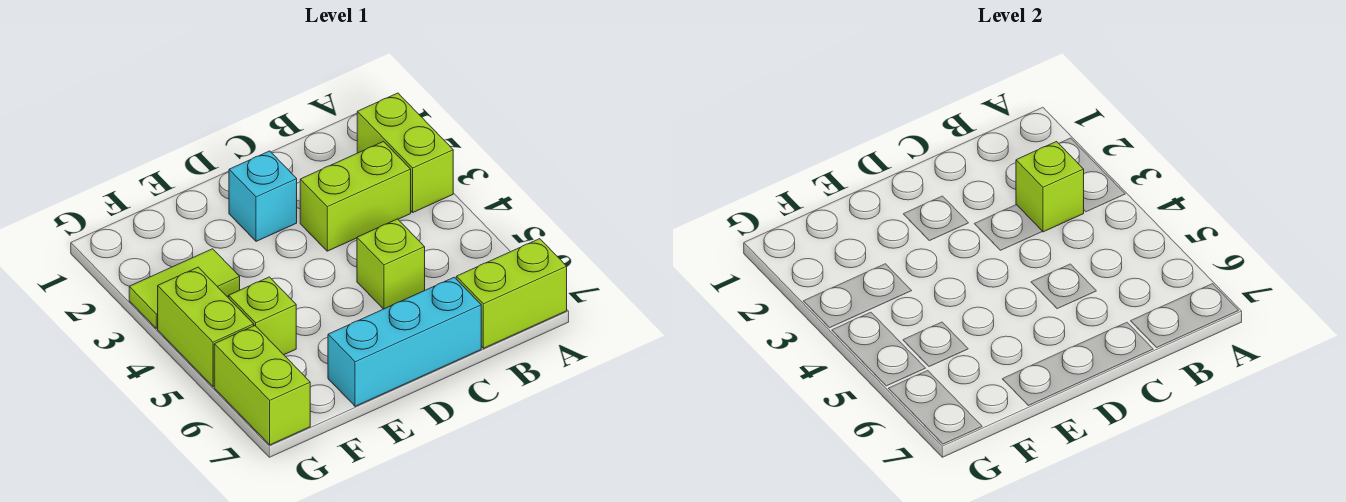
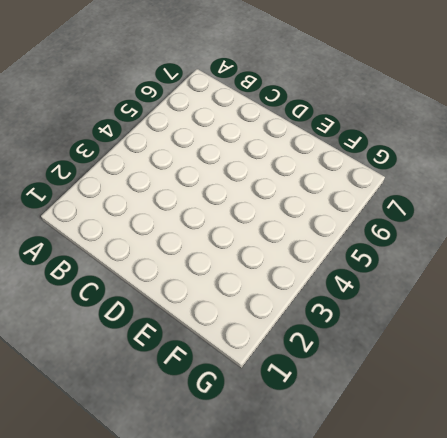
none -> lime 1x2 brick [357,93,453,212]
none -> lime 1x2 brick [456,239,567,348]

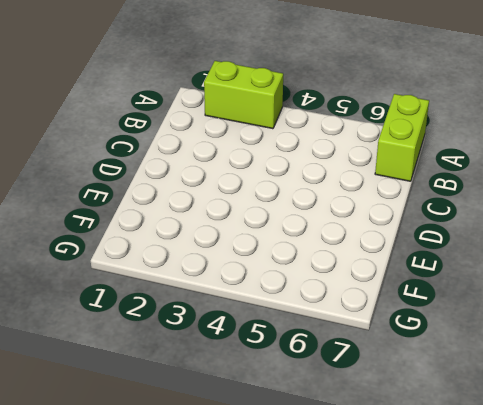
none -> lime 1x2 brick [300,142,411,251]
none -> lime 1x1 brick [357,219,425,309]

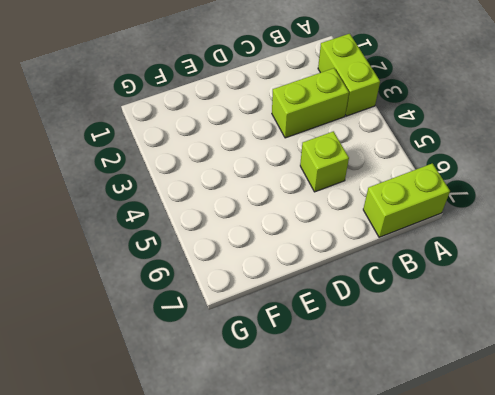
none -> cyan 1x3 brick [328,277,481,406]
none -> cyan 1x1 brick [229,151,297,241]

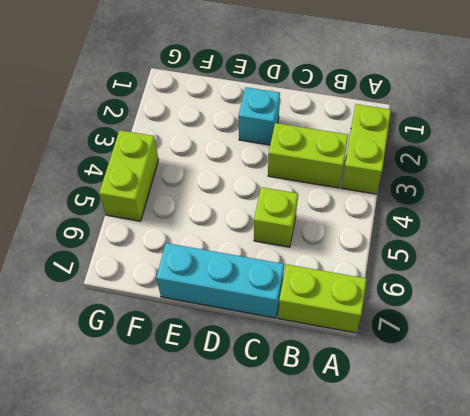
none -> lime 1x2 tile [129,249,240,328]
none -> lime 1x1 brick [229,277,296,355]

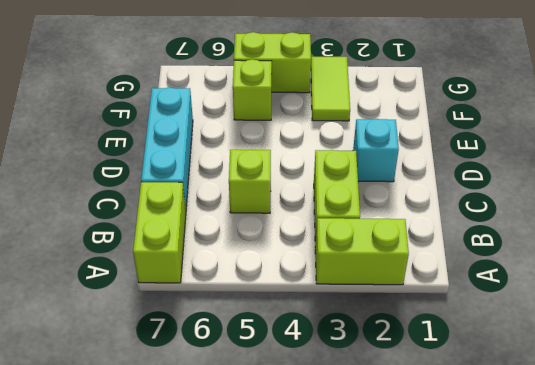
none -> lime 1x2 brick [214,326,310,445]
none -> lime 1x1 brick [1016,142,1084,232]

